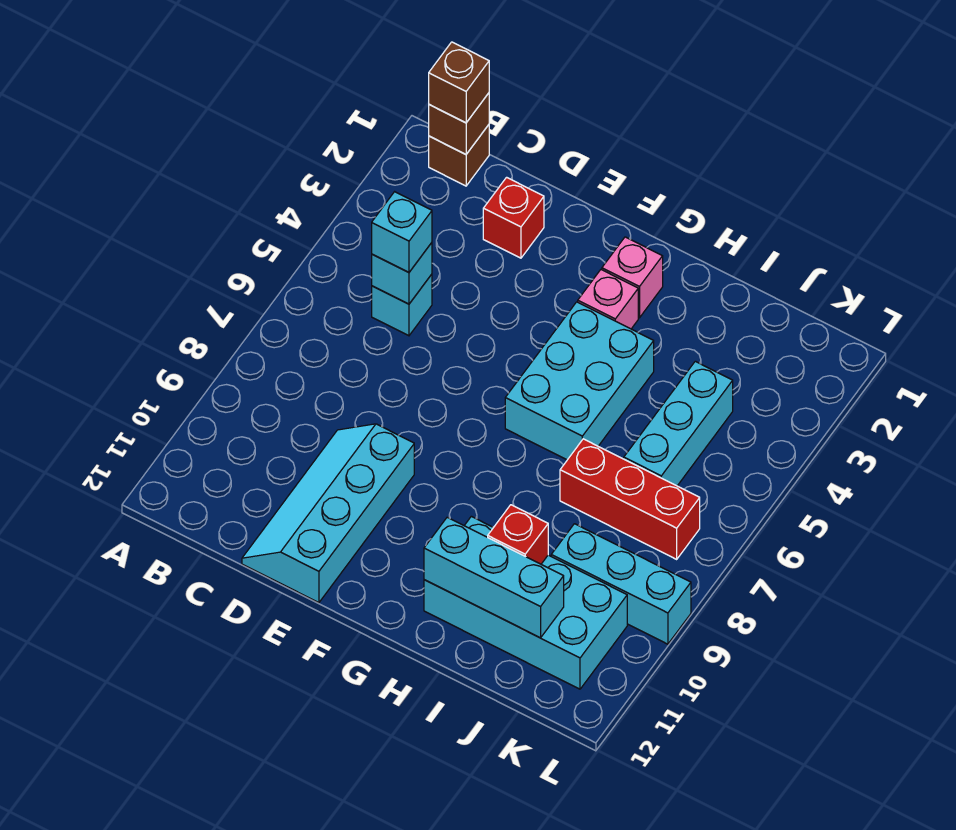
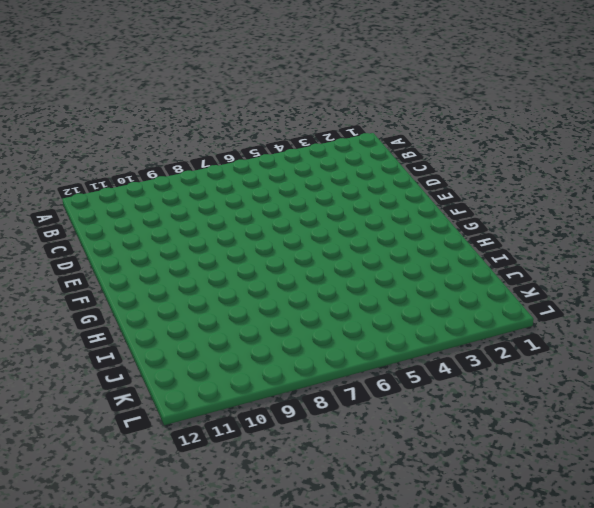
none -> brown 1x1 brick [429,125,489,186]
none -> cyan 1x1 brick [372,274,432,336]
none -> red 1x1 brick [483,177,544,258]

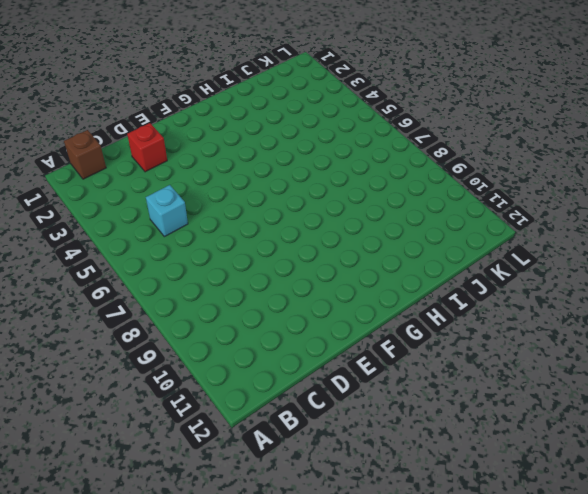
none -> cyan 2x4 slope [242,424,414,603]
none -> pink 1x1 brick [602,237,663,318]
none -> pink 1x1 brick [578,270,638,329]

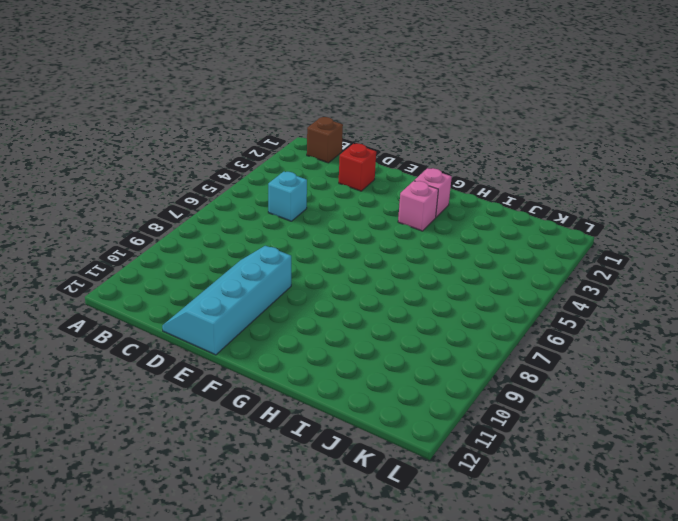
none -> cyan 2x3 brick [505,302,654,460]
none -> cyan 2x4 brick [424,516,627,689]
none -> red 1x3 brick [560,439,700,559]

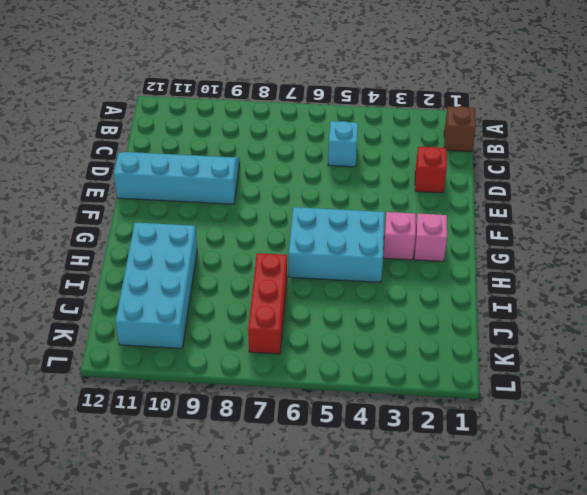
none -> cyan 1x3 brick [624,361,733,486]
none -> cyan 1x3 brick [551,524,691,644]
none -> brown 1x1 brick [429,93,489,154]

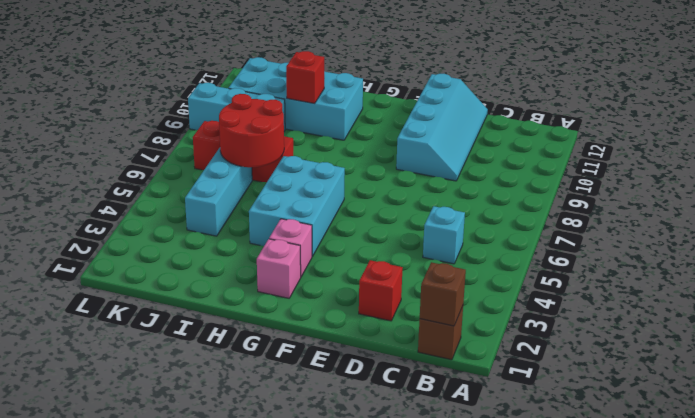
red 2x2 round brick [219,94,284,167] -> none
none -> cyan 1x1 brick [372,243,432,304]
none -> cyan 1x3 brick [424,517,564,638]
none -> brown 1x1 brick [429,42,489,123]

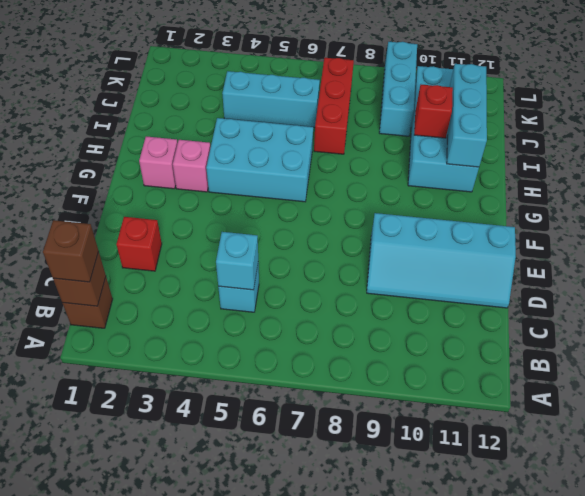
none -> cyan 1x1 brick [372,192,432,272]

